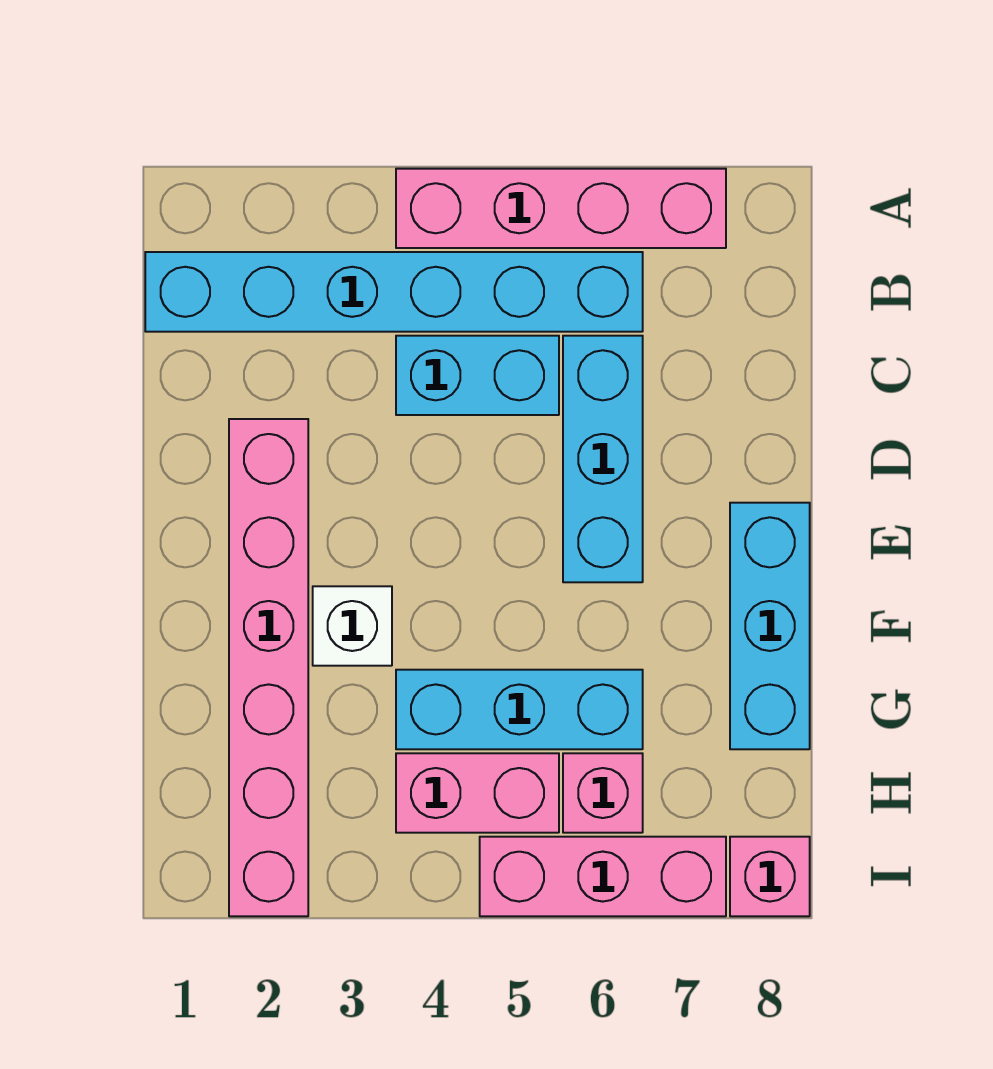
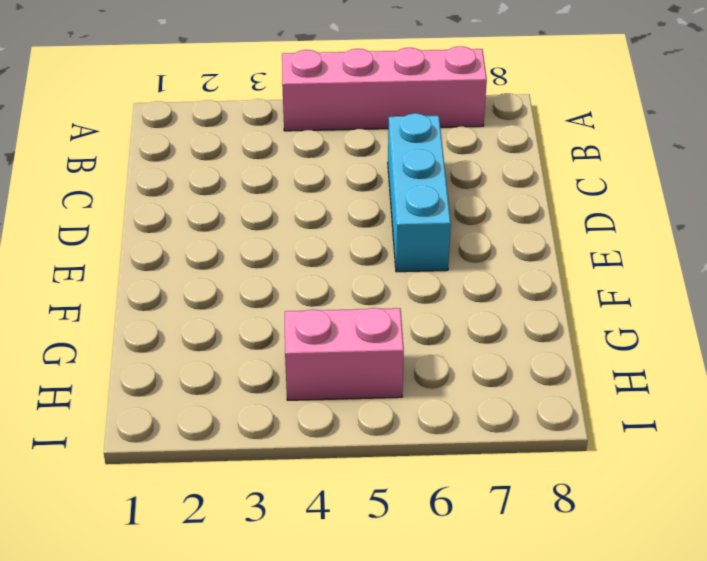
none -> cyan 1x6 brick [145,252,643,332]
none -> cyan 1x2 brick [396,336,559,415]
none -> pink 1x6 brick [229,419,308,916]

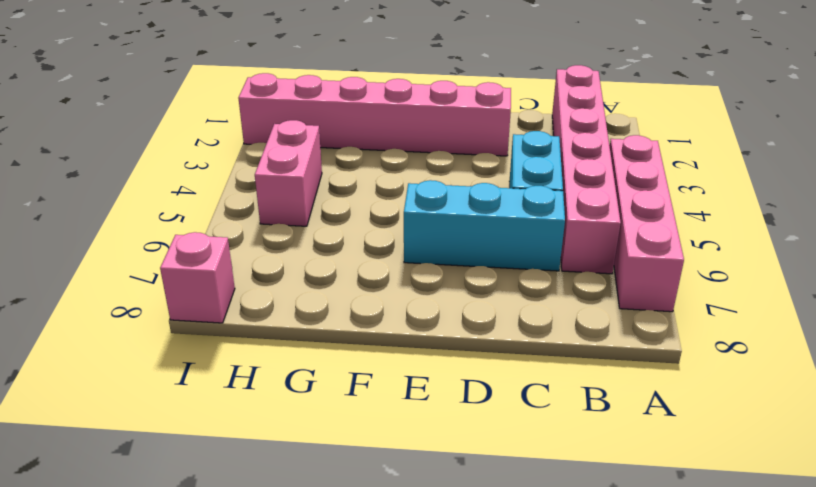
pink 1x6 brick [552,65,621,274] -> cyan 1x6 brick [145,252,643,332]
none -> cyan 1x3 brick [730,503,810,749]
none -> white 1x1 brick [313,586,392,666]
none -> cyan 1x3 brick [396,670,643,749]

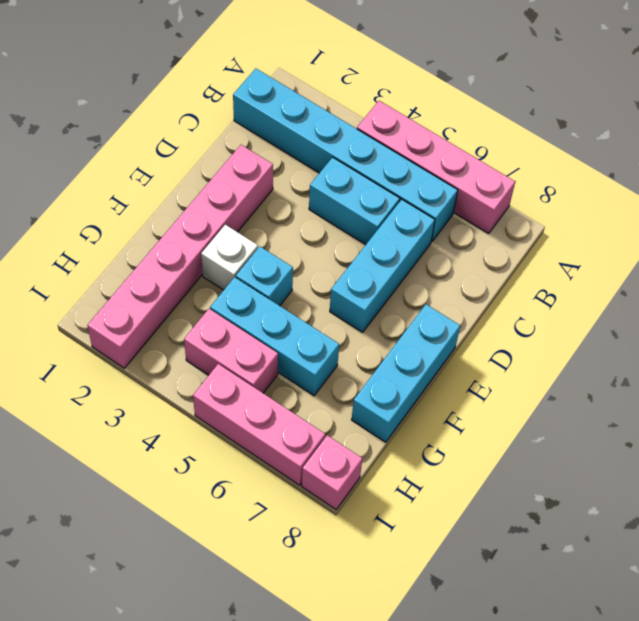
cyan 1x1 brick [236,247,293,306] -> none
none -> pink 1x1 brick [563,753,643,833]

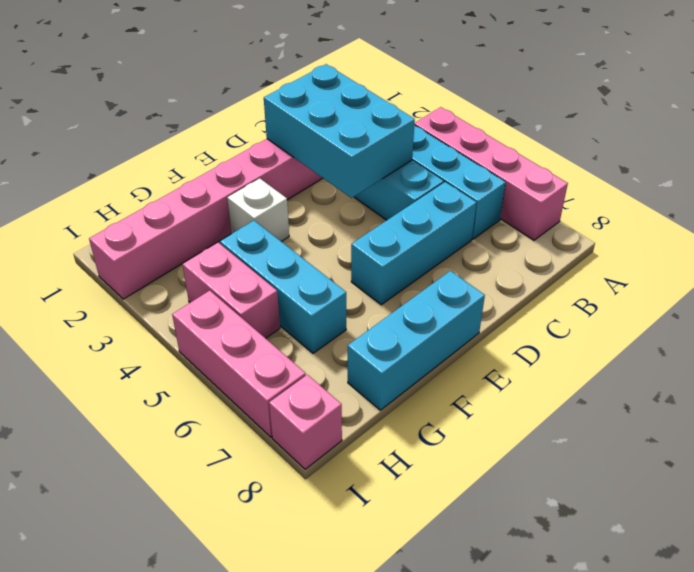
cyan 2x3 brick [264,64,415,198] -> none
none -> pink 1x1 brick [563,753,643,833]

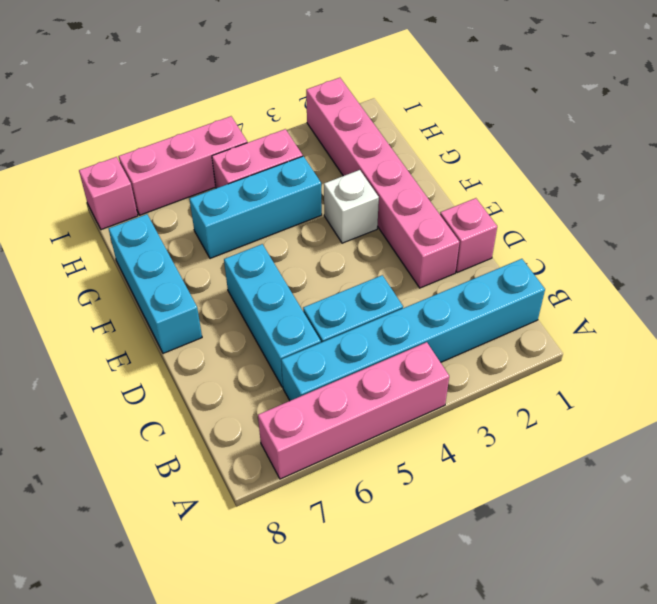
pink 1x1 brick [440,198,497,273] -> pink 1x1 brick moved to [563,753,643,833]

